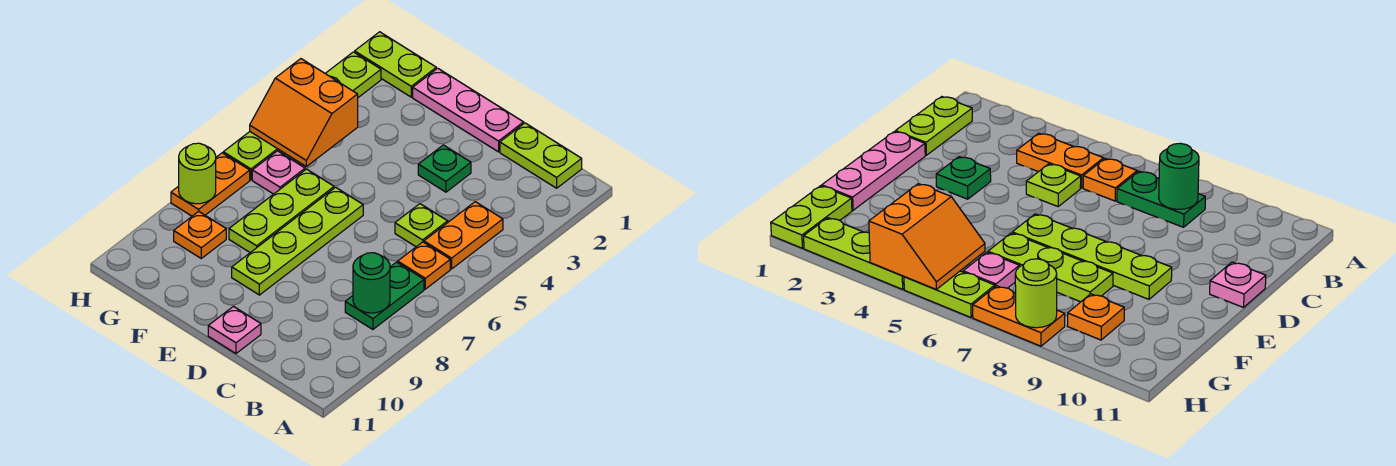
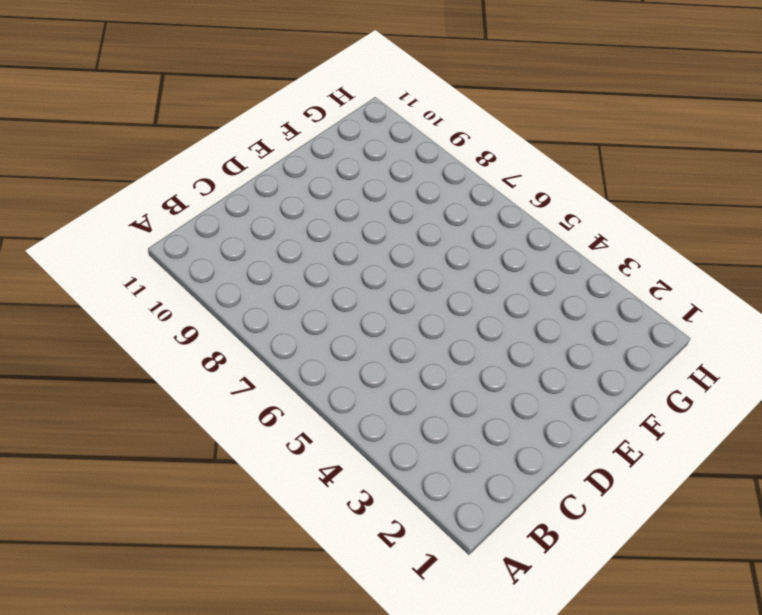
none -> lime 1x2 plate [500,123,582,188]
none -> orange 1x2 plate [424,202,503,269]
none -> orange 1x1 plate [398,242,450,289]

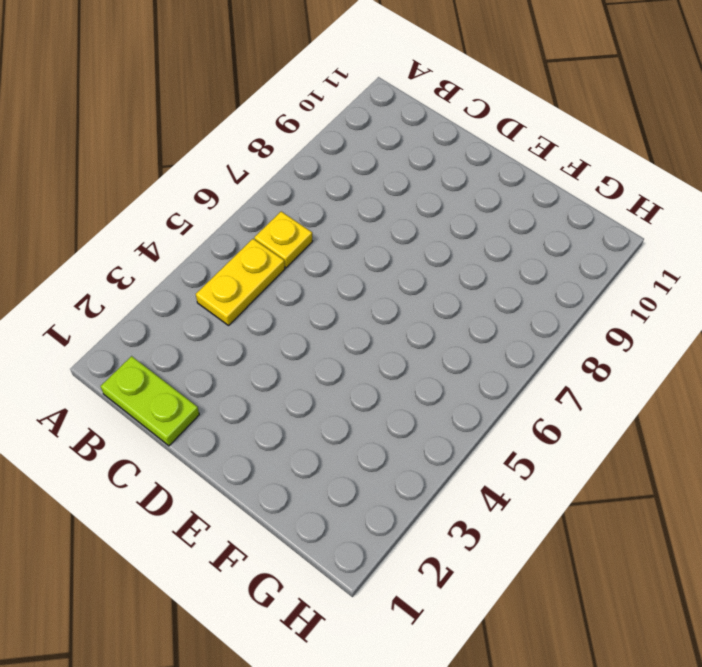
yellow 1x2 plate [196,239,285,325] -> orange 1x2 plate [424,202,503,269]
yellow 1x1 plate [254,211,313,268] -> orange 1x1 plate [398,242,450,289]
none -> green 1x2 plate [345,262,424,329]
none -> lime 1x1 plate [395,204,448,247]
none -> pink 1x3 plate [413,68,524,152]

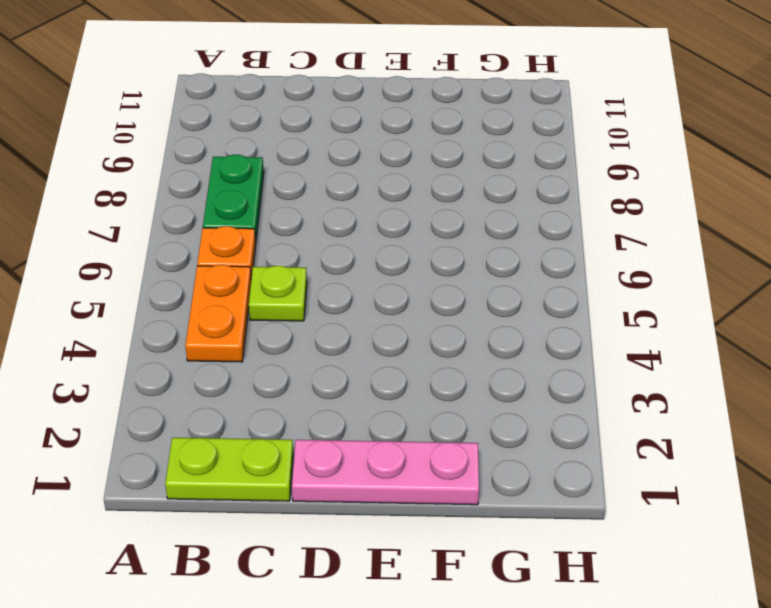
none -> green 1x1 plate [418,145,471,192]
none -> pink 1x1 plate [208,306,261,353]
none -> lime 1x4 plate [232,187,363,295]

